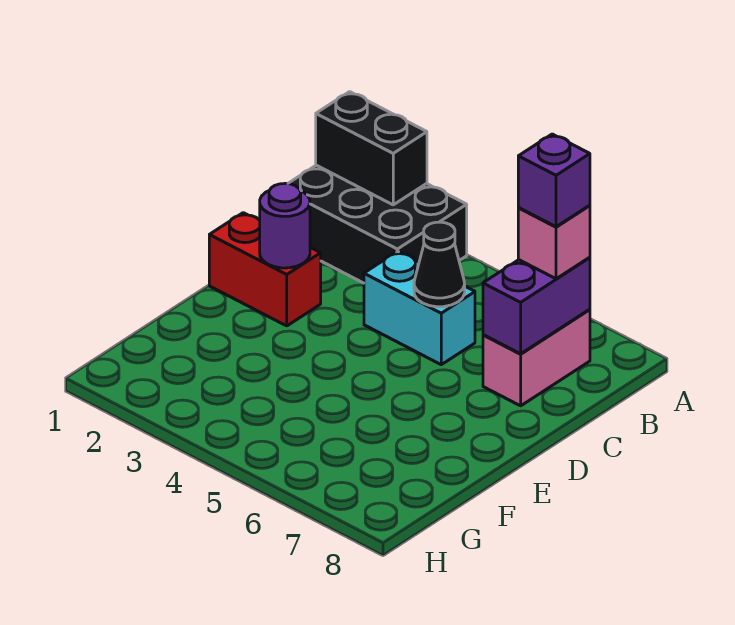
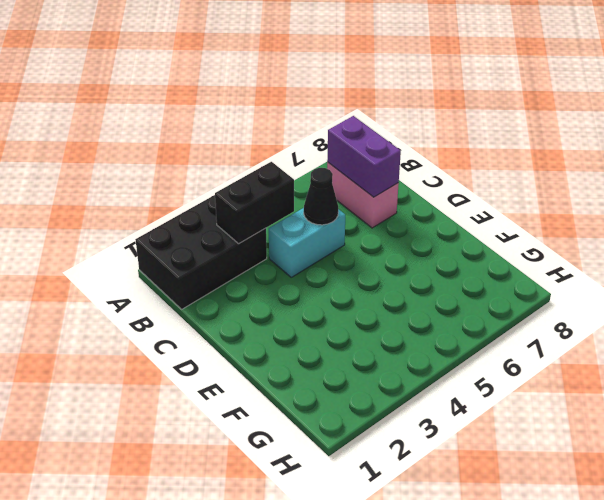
black 1x2 brick [215,162,294,244] -> black 1x2 brick moved to [316,92,427,205]
none -> red 1x2 brick [209,213,321,326]
none -> purple 1x1 round brick [260,183,310,268]

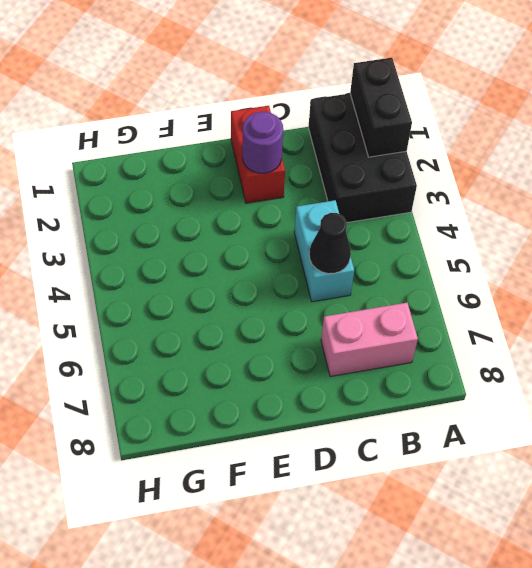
none -> purple 1x2 brick [483,257,590,354]
none -> pink 1x1 brick [518,205,590,279]

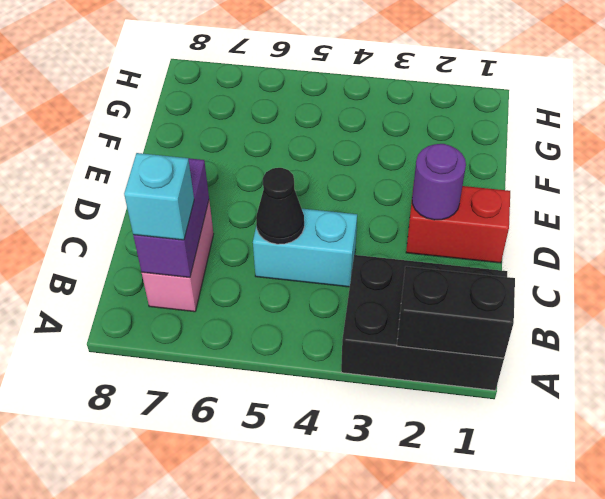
cyan 1x1 brick [124,153,194,240] -> pink 1x1 brick [518,205,590,279]
none -> purple 1x1 brick [518,134,590,227]

